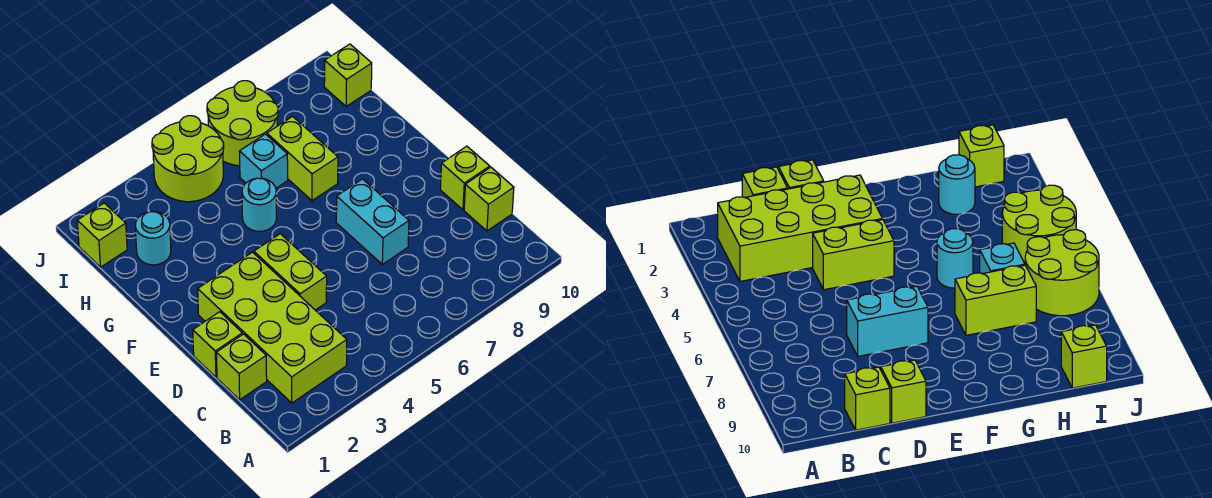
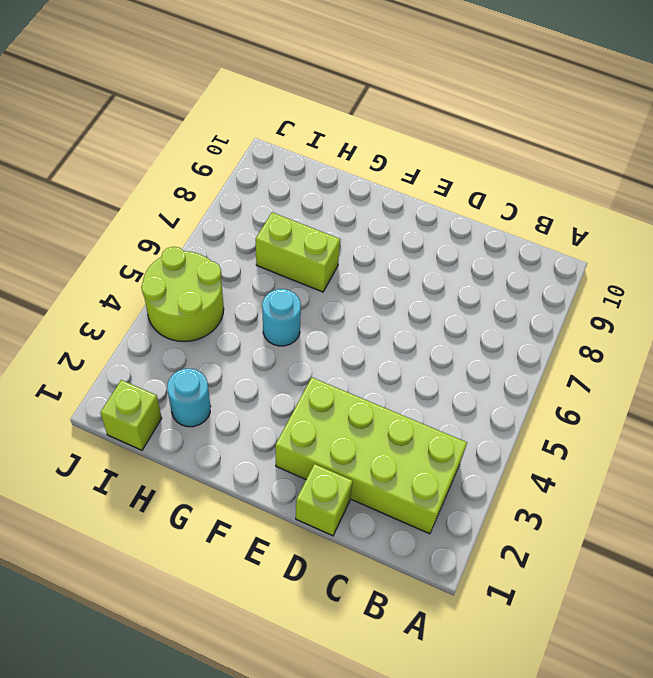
none -> lime 1x1 brick [216,334,267,400]
none -> lime 1x1 brick [464,167,514,231]
none -> lime 1x2 brick [254,234,327,310]

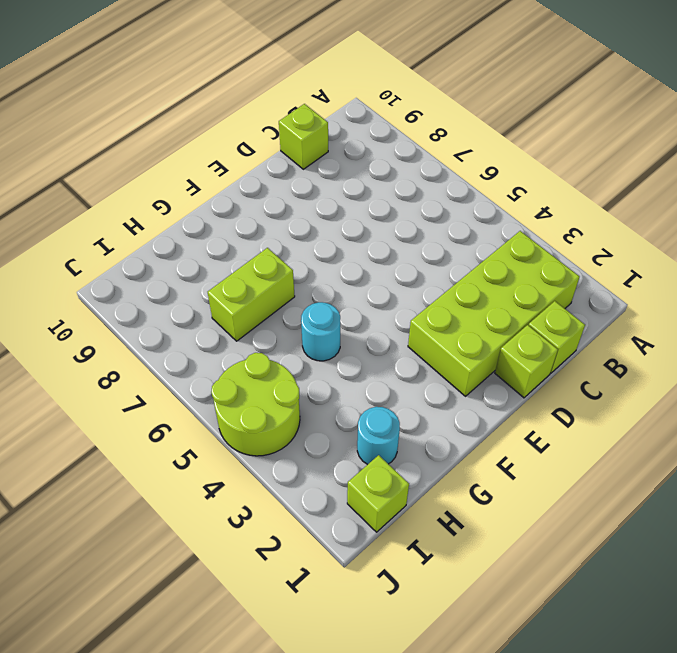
none -> lime 1x2 brick [254,234,327,310]
none -> cyan 1x2 brick [336,179,409,264]
none -> lime 1x1 brick [440,146,490,210]

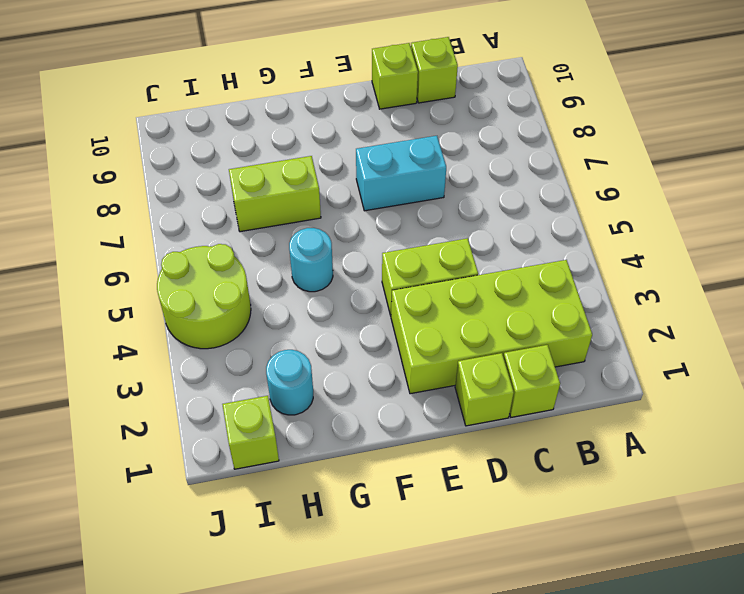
none -> cyan 1x1 brick [239,134,288,188]
none -> lime 2x2 round brick [207,81,278,166]
none -> lime 1x1 brick [324,44,372,106]

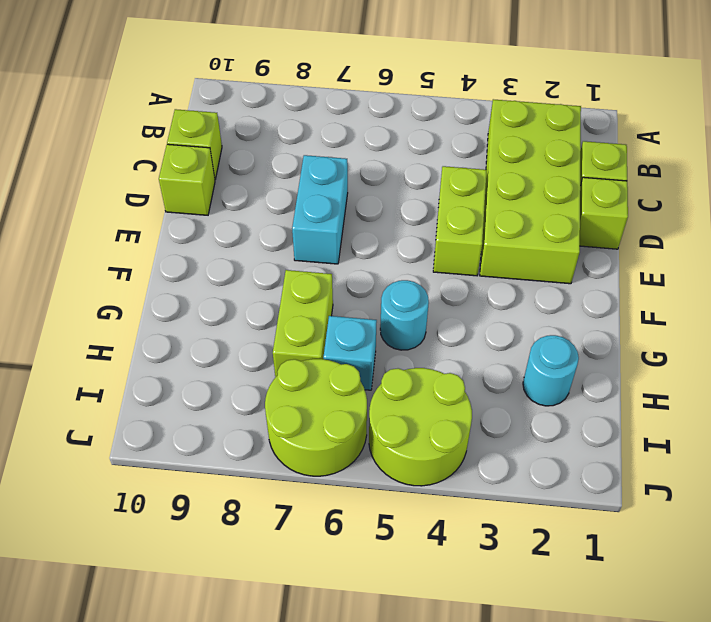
none -> lime 1x1 brick [77,203,127,267]
none -> lime 1x1 brick [324,44,372,106]

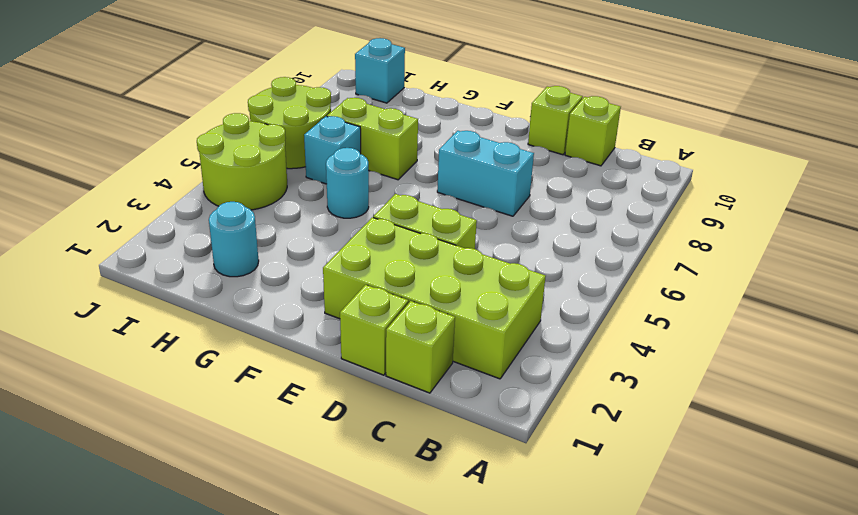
cyan 1x1 brick [355,38,405,103] -> lime 1x1 brick [324,44,372,106]
none -> lime 1x1 brick [77,203,127,267]

